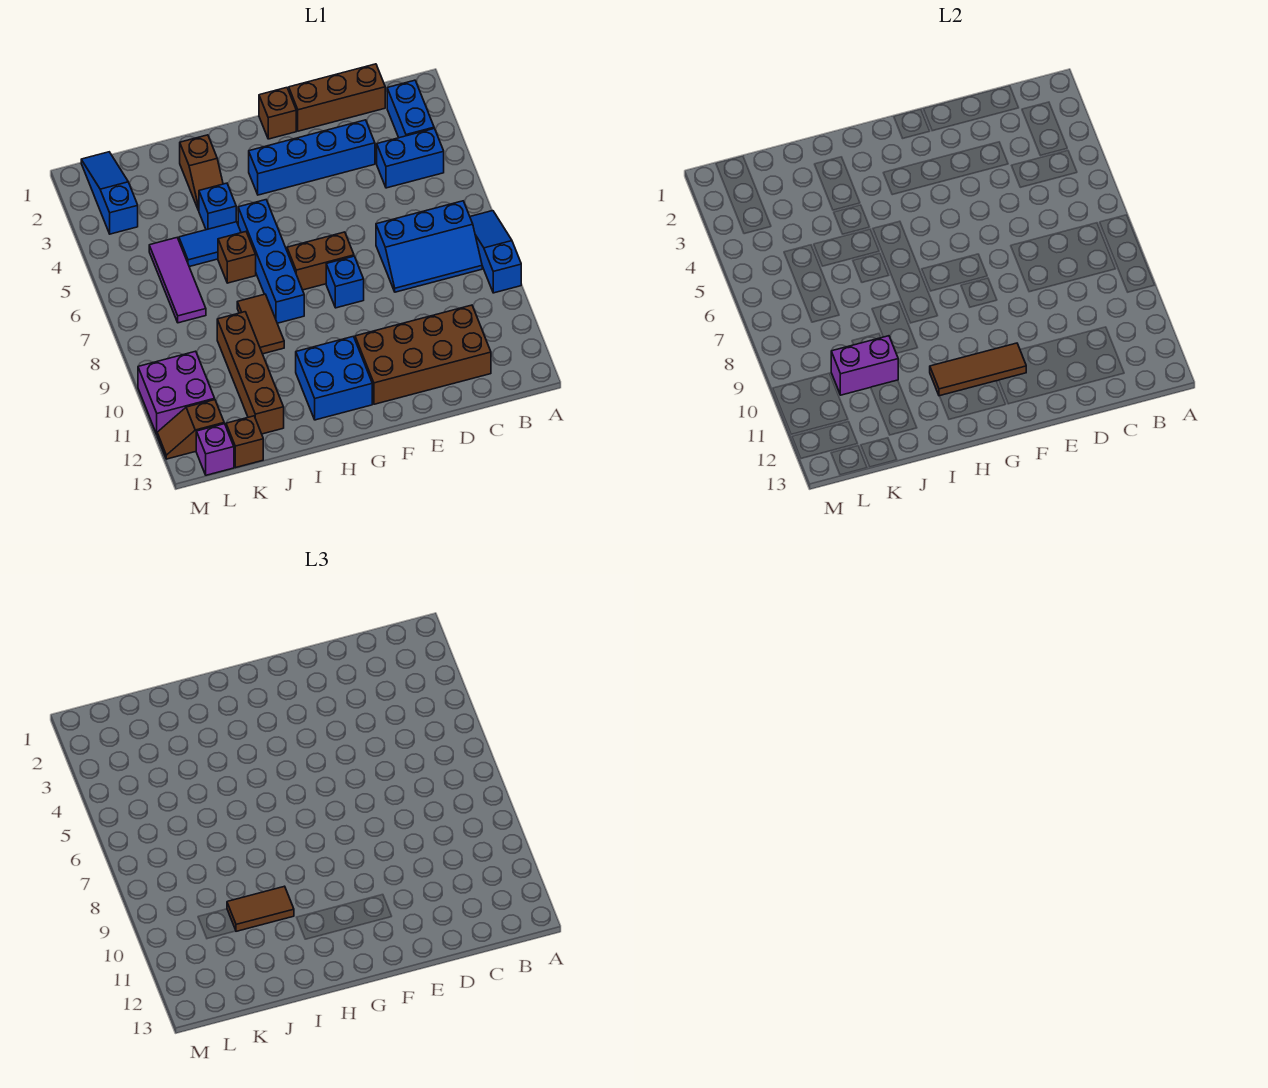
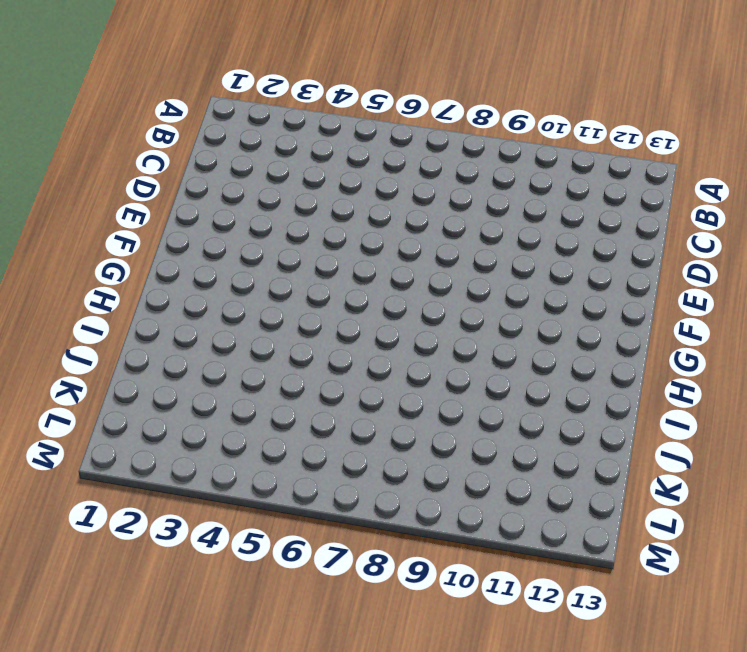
none -> blue 1x3 slope [470,211,521,293]
none -> blue 1x2 brick [387,80,434,138]
none -> blue 1x2 brick [377,129,444,188]

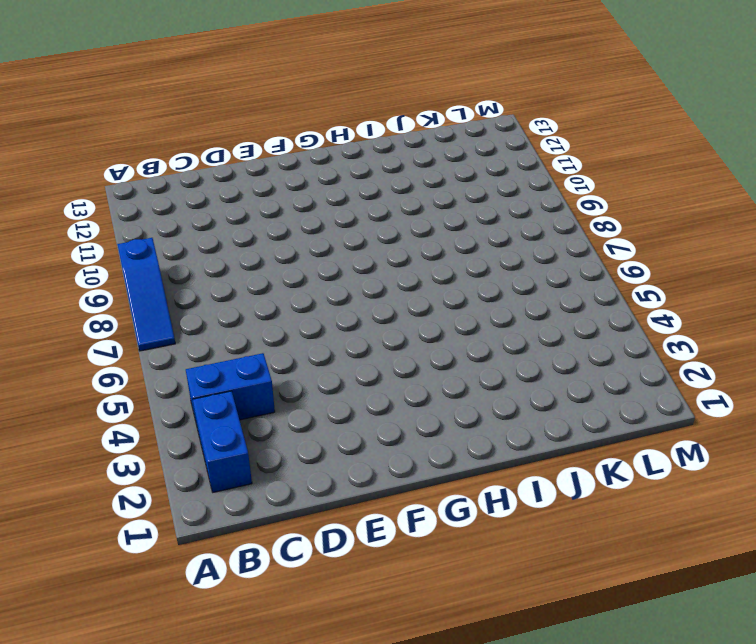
none -> blue 2x3 slope [376,201,482,292]
none -> brown 1x3 brick [289,64,385,131]
none -> brown 2x4 brick [355,305,491,404]

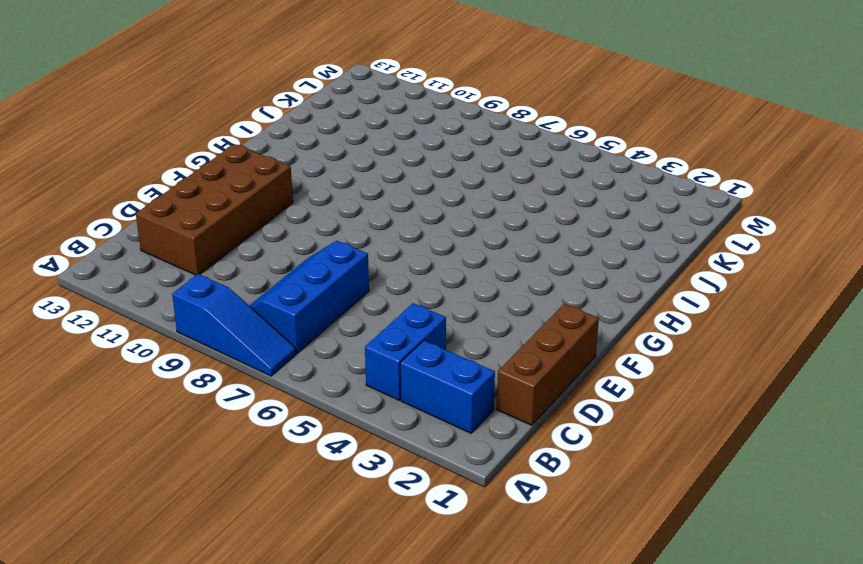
none -> blue 1x4 brick [249,120,375,195]
none -> brown 1x1 brick [259,88,296,139]
none -> brown 1x2 brick [287,232,354,290]

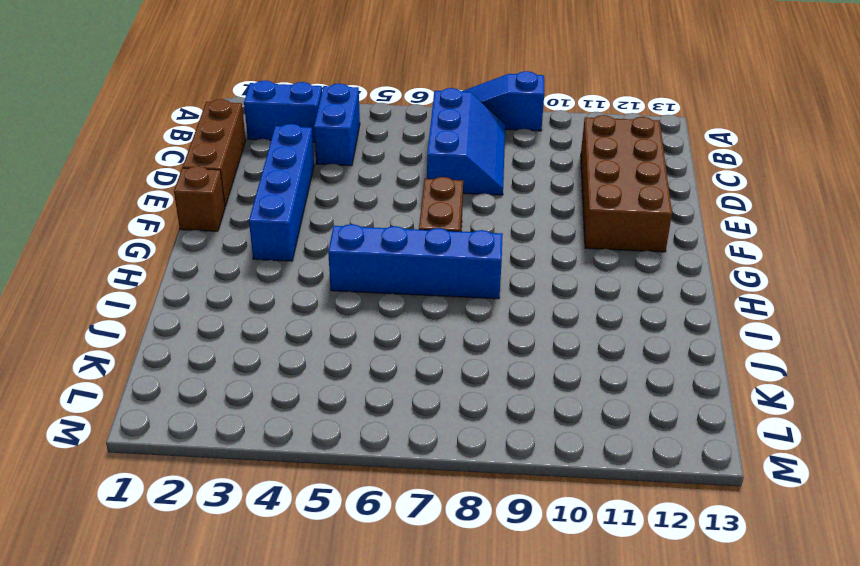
none -> blue 1x1 brick [326,256,364,308]
none -> blue 2x2 brick [296,336,372,420]
none -> brown 1x2 slope [180,135,223,211]

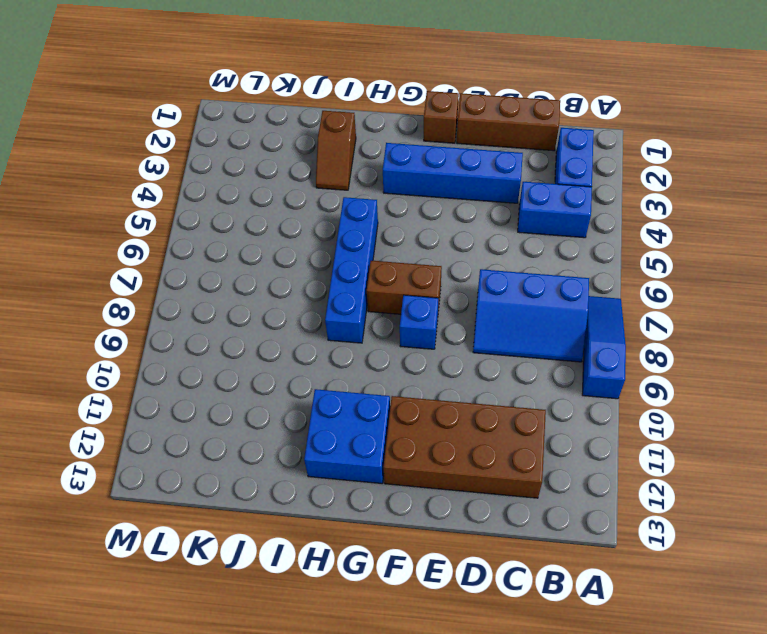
none -> blue 1x1 brick [199,183,236,230]
none -> blue 1x2 tile [179,222,241,267]
none -> brown 1x1 brick [218,232,256,283]

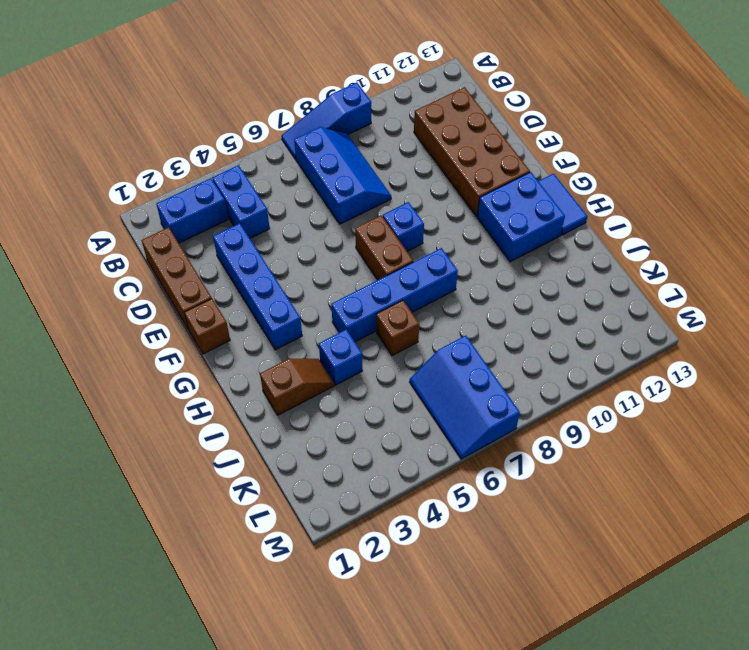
blue 1x2 tile [538,173,588,235] -> blue 1x2 tile moved to [179,222,241,267]
blue 2x3 slope [409,335,520,459] -> purple 1x3 tile [149,238,206,323]
none -> brown 1x2 tile [237,294,284,354]
none -> brown 1x4 brick [217,312,284,434]
none -> brown 1x1 brick [226,416,263,468]

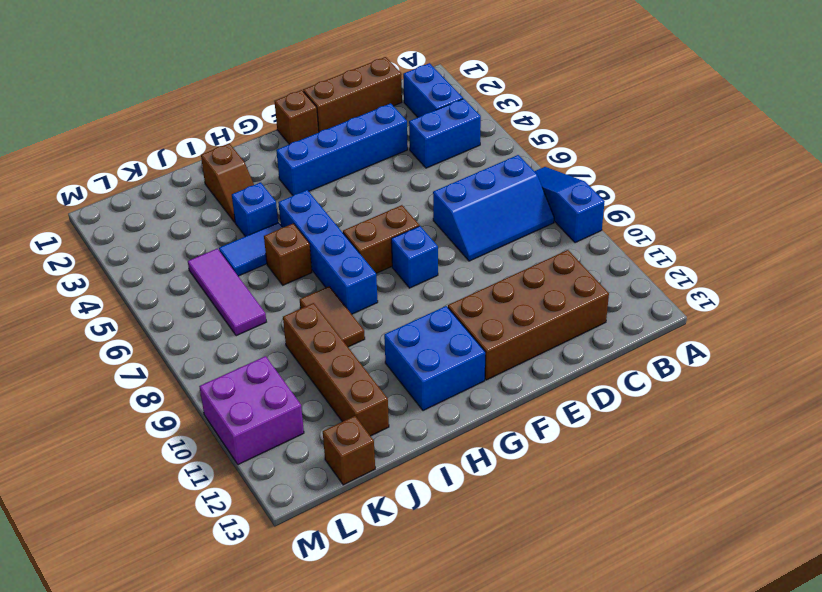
none -> blue 1x3 slope [81,152,138,234]
none -> brown 1x2 slope [157,400,224,459]
none -> purple 1x1 brick [196,424,234,475]

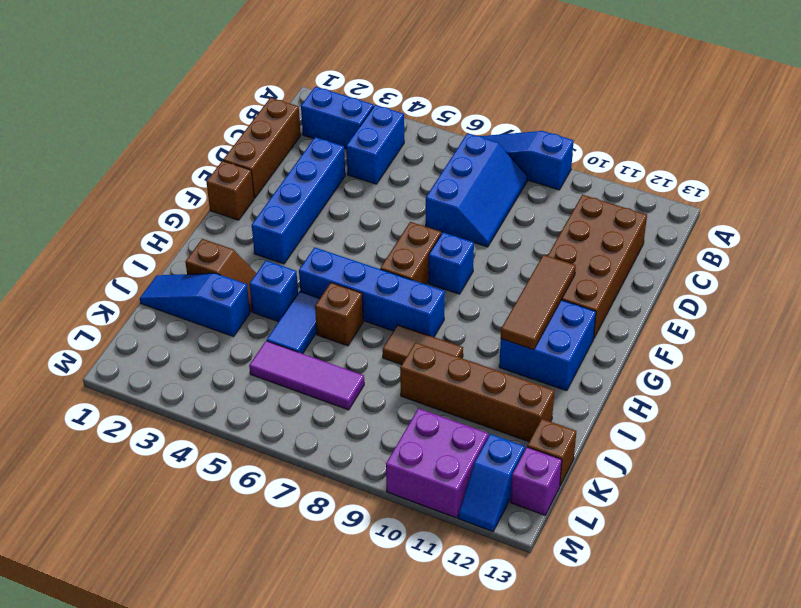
blue 1x3 slope [140,273,250,337] -> blue 1x3 slope moved to [81,152,138,234]
blue 1x2 slope [458,434,525,531] -> brown 1x2 slope [157,400,224,459]
none -> purple 1x2 brick [831,336,898,395]
none -> brown 1x2 tile [227,886,294,931]

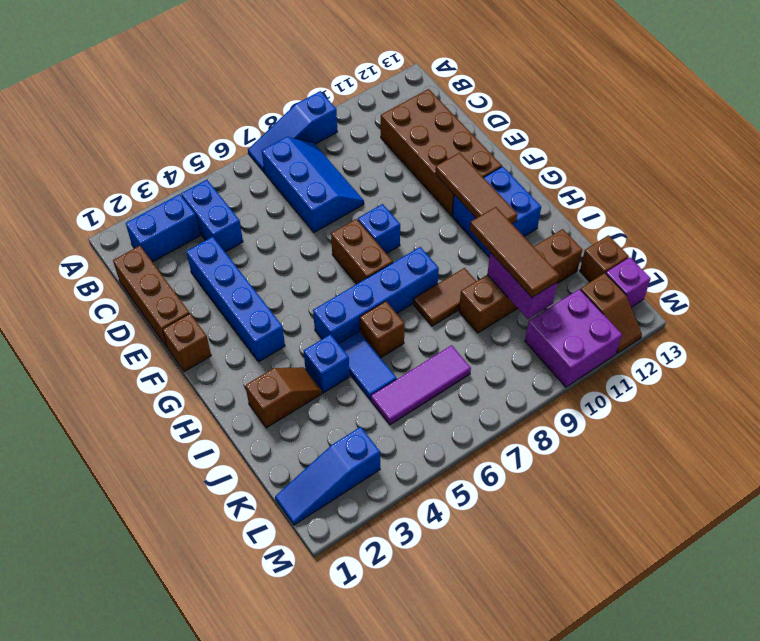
brown 1x3 tile [470,207,559,297] -> brown 1x2 tile [227,886,294,931]

